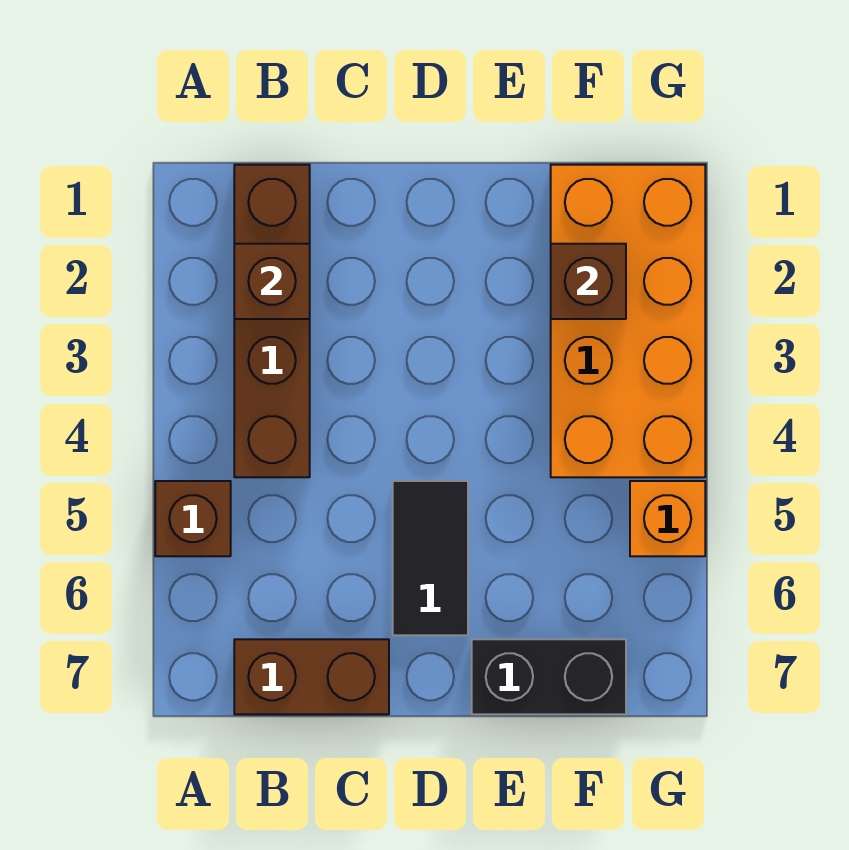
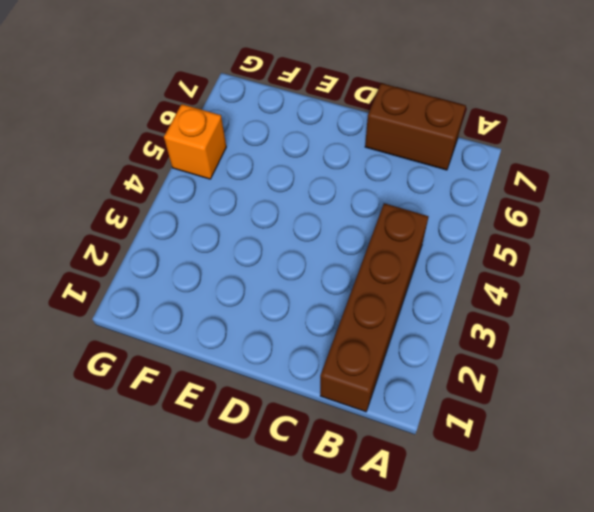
none -> brown 1x1 brick [155,481,231,556]
none -> black 1x2 tile [393,481,468,635]

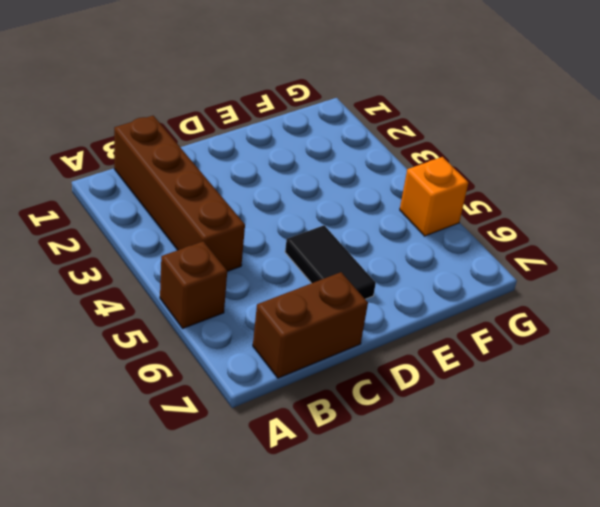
none -> black 1x2 brick [472,639,626,714]
none -> orange 2x4 brick [551,165,705,477]

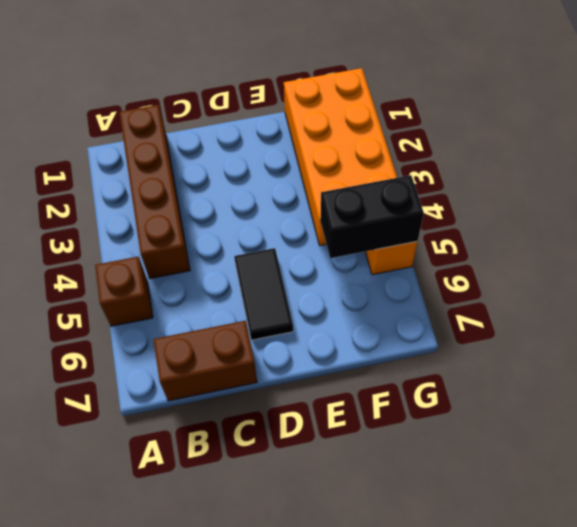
black 1x2 brick [320,175,424,258] -> black 1x2 brick moved to [472,639,626,714]
none -> brown 1x1 brick [234,244,310,319]
none -> brown 1x1 brick [551,244,626,319]

